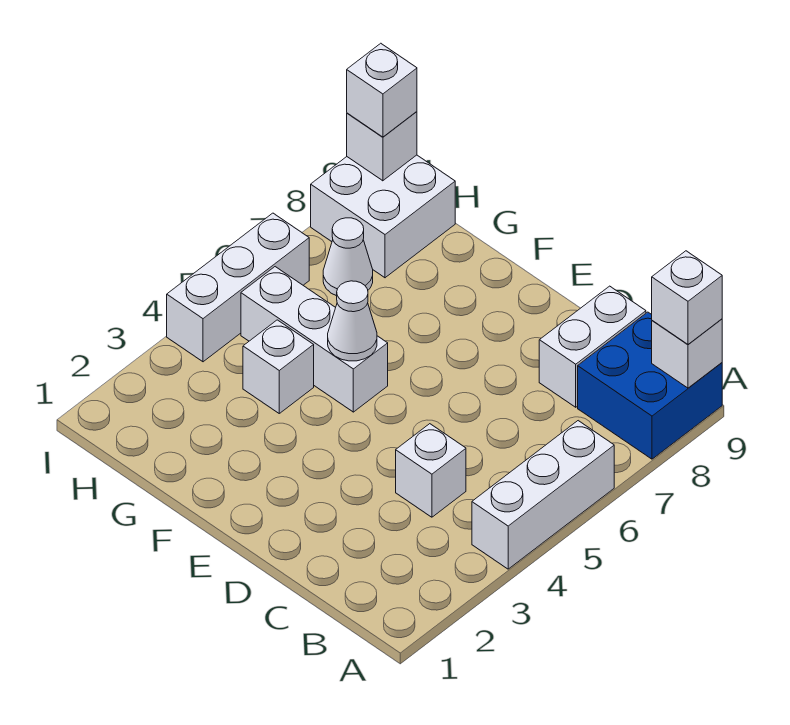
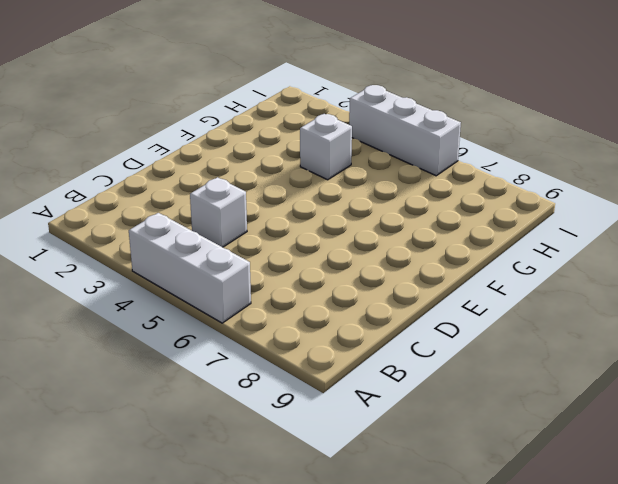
none -> blue 2x2 brick [578,312,722,459]
none -> white 1x2 brick [539,286,646,407]
none -> white 1x3 brick [241,267,388,412]

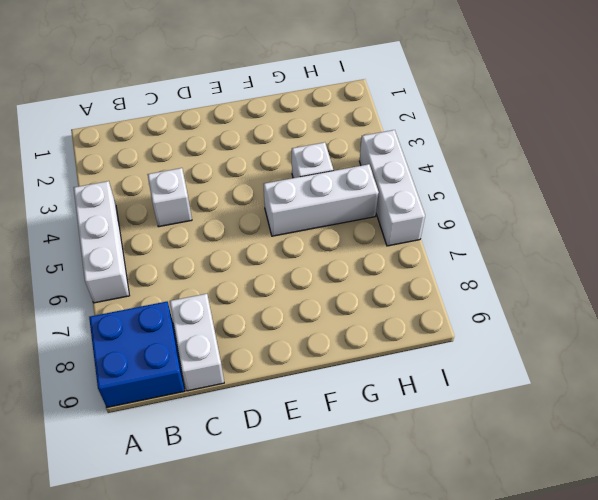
none -> white 1x1 cone [323,218,373,296]
none -> white 2x2 brick [311,155,455,278]
none -> white 1x1 brick [652,319,722,388]

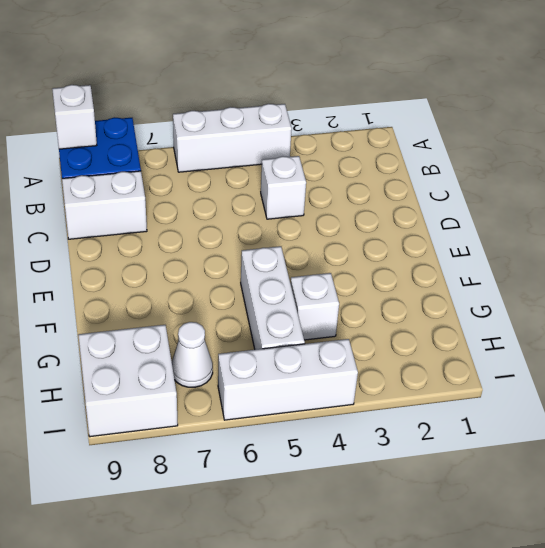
none -> white 1x1 cone [328,281,377,361]
none -> white 1x1 brick [347,112,417,181]
none -> white 1x1 brick [652,251,722,344]

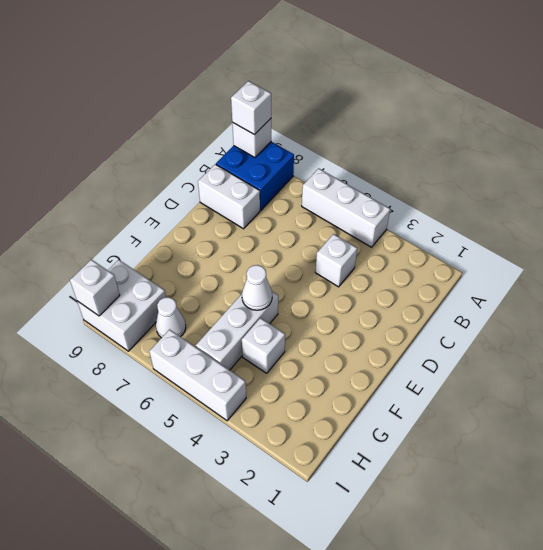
none -> white 1x1 brick [347,43,417,137]

